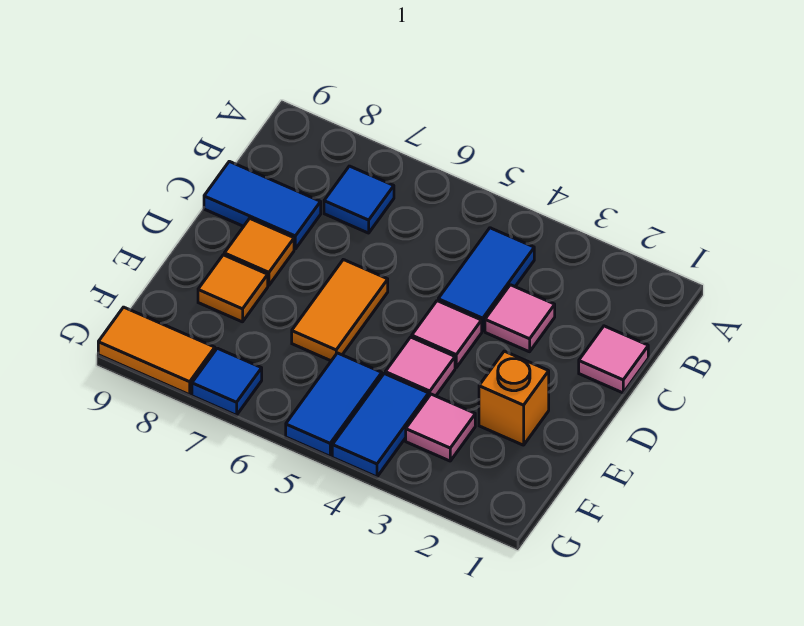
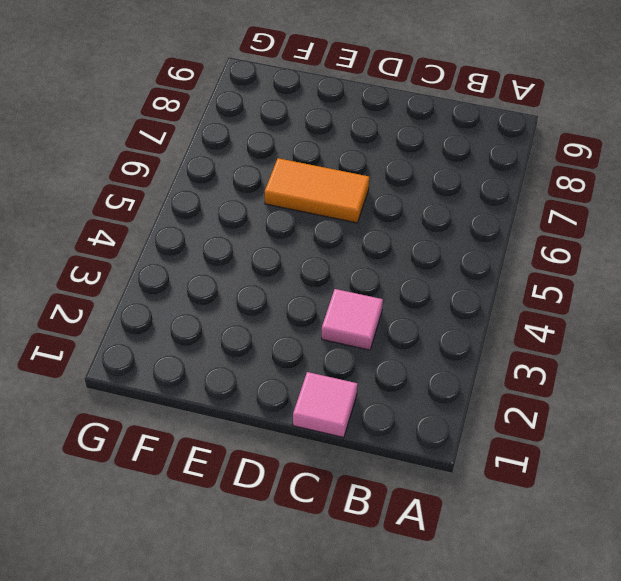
none -> blue 1x2 tile [438,228,534,331]
none -> blue 1x1 tile [324,166,394,233]
none -> blue 1x2 tile [204,161,321,249]

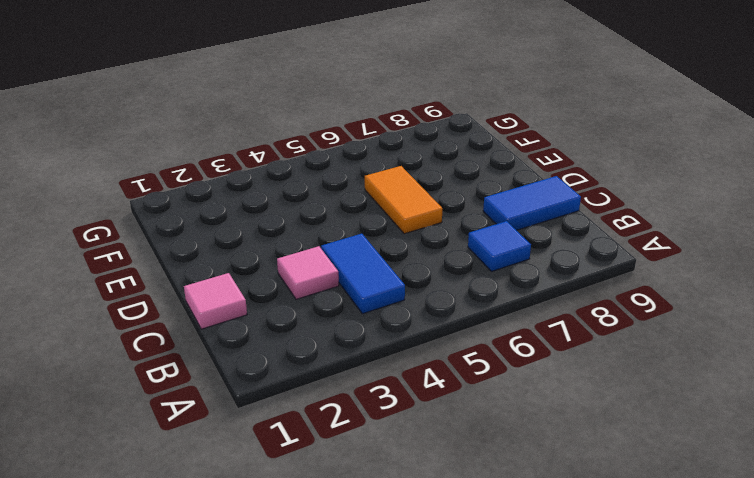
none -> pink 1x1 tile [412,301,482,368]
none -> orange 1x1 tile [224,218,294,285]
none -> orange 1x1 brick [479,351,549,445]

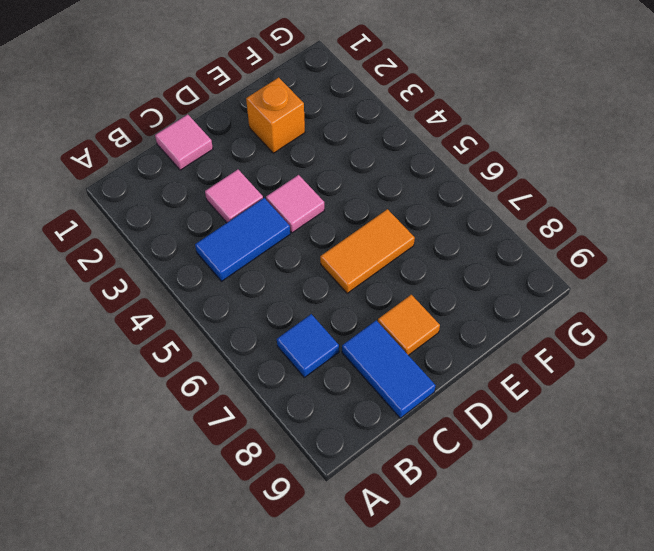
none -> pink 1x1 tile [385,337,455,396]
none -> orange 1x1 tile [198,255,268,322]
none -> pink 1x1 tile [406,394,475,461]

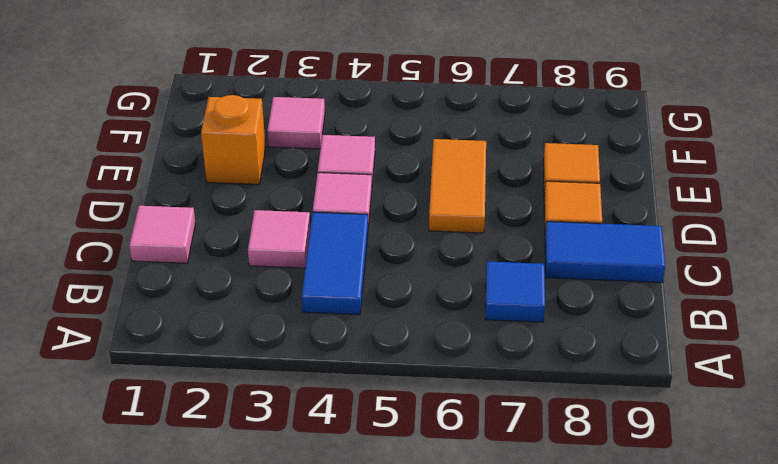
none -> blue 1x2 tile [332,374,429,477]
none -> blue 1x2 tile [286,353,382,456]
none -> blue 1x1 tile [192,348,262,415]

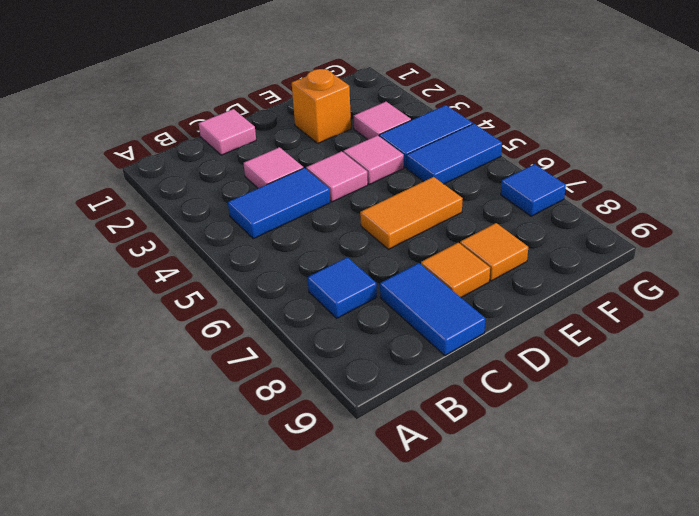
none -> orange 1x2 tile [98,307,215,395]

